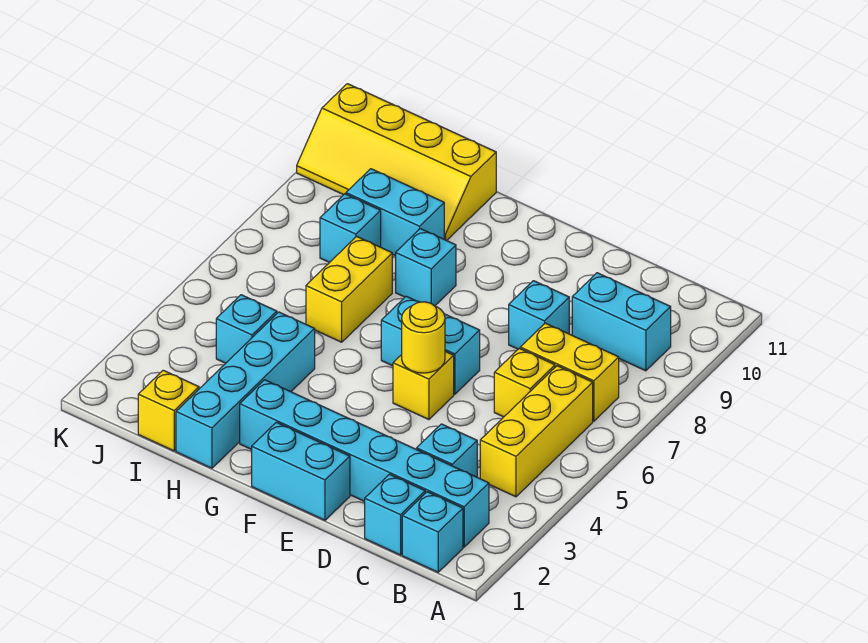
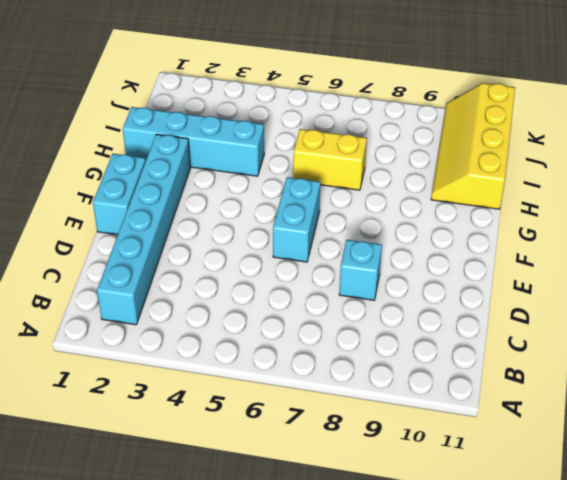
none -> cyan 1x1 brick [402,492,463,572]
none -> yellow 1x3 brick [480,366,593,497]
none -> yellow 1x2 brick [520,323,619,421]

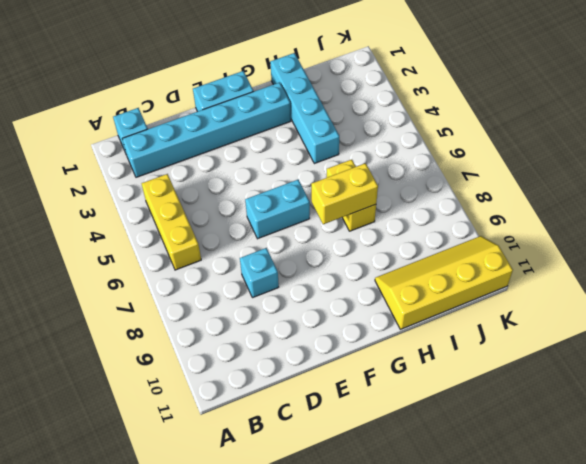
yellow 1x2 brick [311,163,378,224] -> yellow 1x2 brick moved to [520,323,619,421]
none -> cyan 1x2 brick [572,273,671,371]
none -> cyan 1x1 brick [365,474,425,555]
none -> cyan 1x1 brick [417,424,477,477]

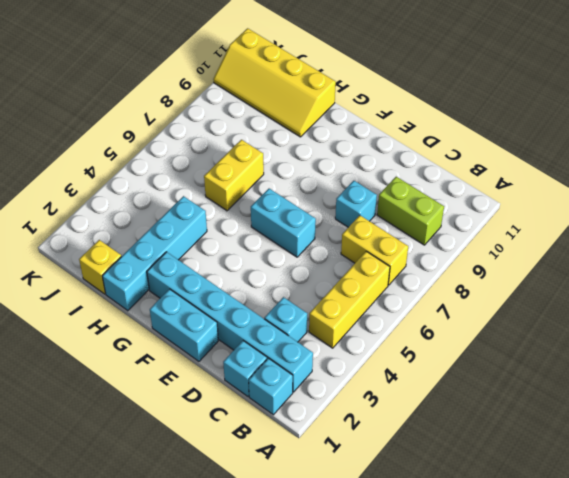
lime 1x2 brick [377,177,444,245] -> cyan 1x2 brick [572,273,671,371]
none -> yellow 1x1 brick [494,348,555,417]
none -> yellow 1x1 brick [393,352,454,420]
none -> cyan 1x1 brick [396,229,456,306]

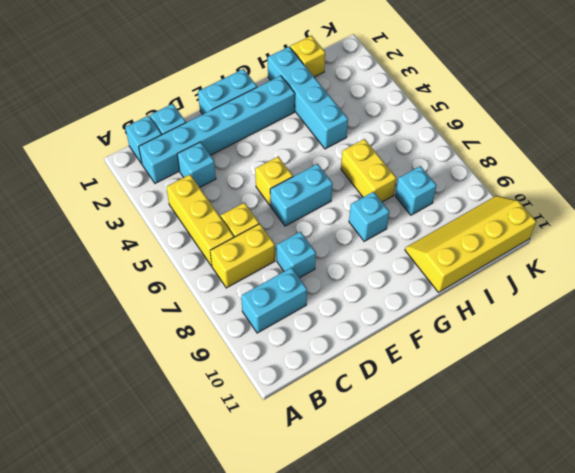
none -> cyan 1x2 brick [346,169,444,256]
none -> cyan 1x1 brick [216,295,277,363]
none -> yellow 1x1 round brick [402,302,445,373]

